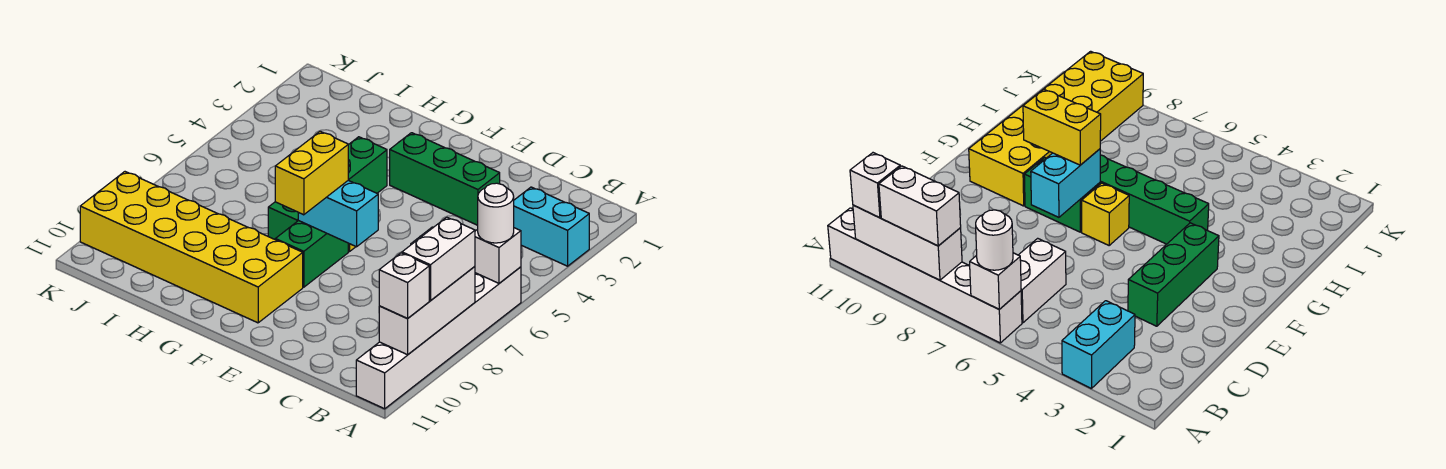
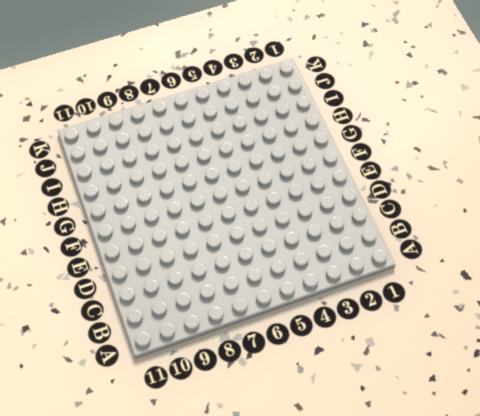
none -> cyan 1x2 brick [514,187,589,266]
none -> white 1x6 brick [356,267,521,409]
none -> white 1x2 brick [1019,238,1066,323]

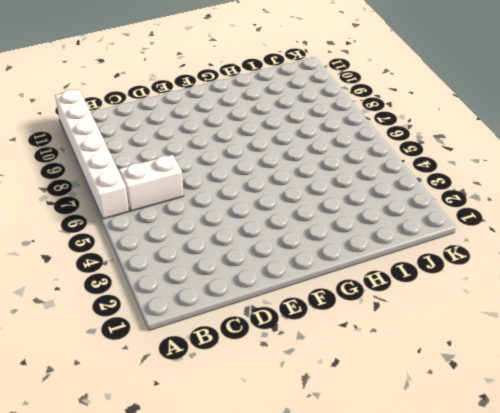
none -> cyan 1x2 brick [514,187,589,266]
none -> green 1x3 brick [390,133,500,225]
none -> yellow 1x1 brick [1082,183,1129,245]

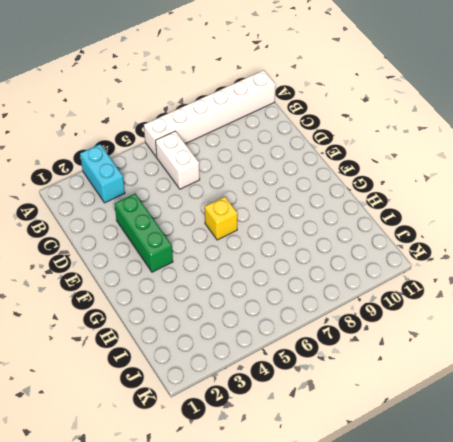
none -> green 1x2 brick [275,221,348,287]
none -> yellow 2x6 brick [80,172,303,323]
none -> green 1x4 brick [268,137,387,239]

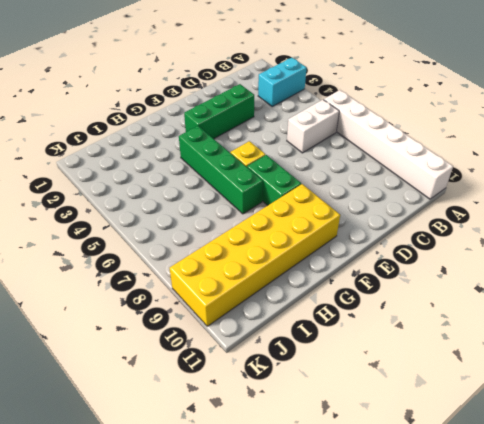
none -> white 1x1 brick [475,228,521,283]
none -> white 1x3 brick [379,266,475,355]
none -> cyan 1x2 brick [298,180,378,247]

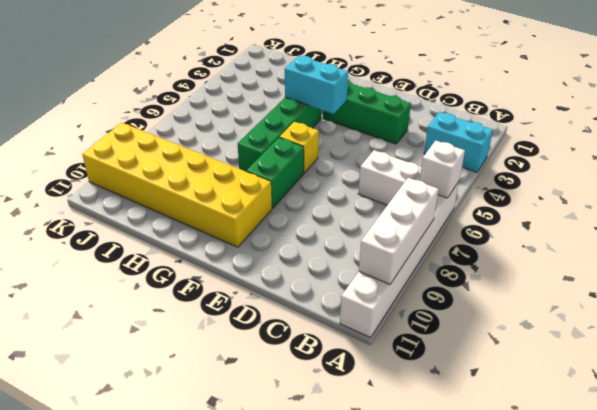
cyan 1x2 brick [285,56,348,114] -> cyan 1x2 brick moved to [298,180,378,247]
none -> white 1x1 round brick [478,183,514,243]
none -> white 1x2 brick [402,217,475,301]
none -> white 1x1 brick [379,253,429,319]

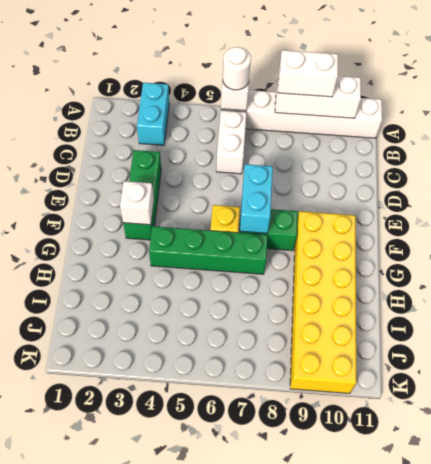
white 1x1 brick [120,181,154,225] -> white 1x1 brick moved to [379,253,429,319]
none -> yellow 1x2 brick [275,131,348,215]

